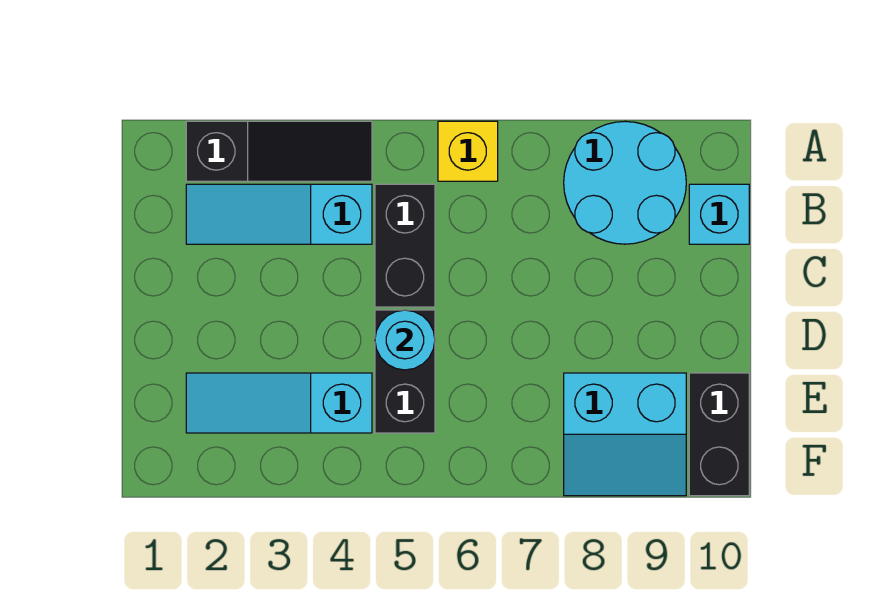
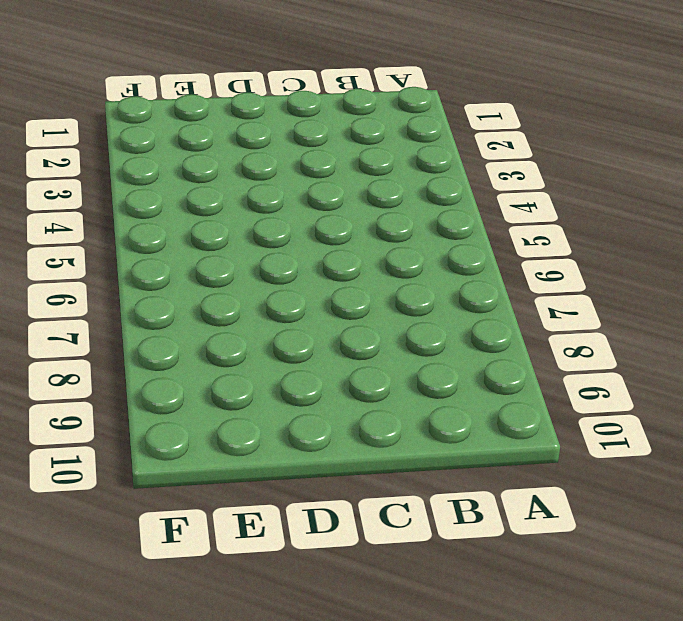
none -> black 1x3 slope [186,121,372,181]
none -> yellow 1x1 brick [438,121,498,181]

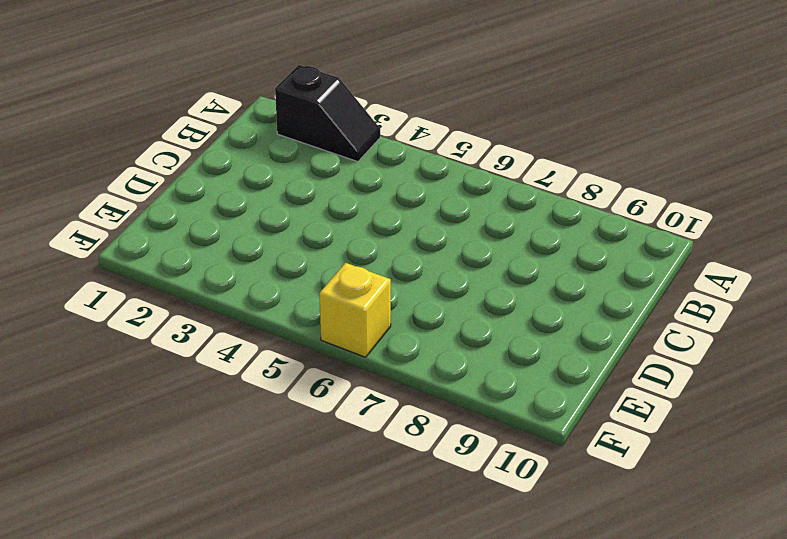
black 1x2 slope [275,65,380,162] -> black 1x3 slope [186,121,372,181]
yellow 1x1 brick [319,263,391,357] -> yellow 1x1 brick moved to [438,121,498,181]
none -> cyan 2x2 round brick [564,121,686,244]
none -> cyan 1x3 slope [186,184,372,244]

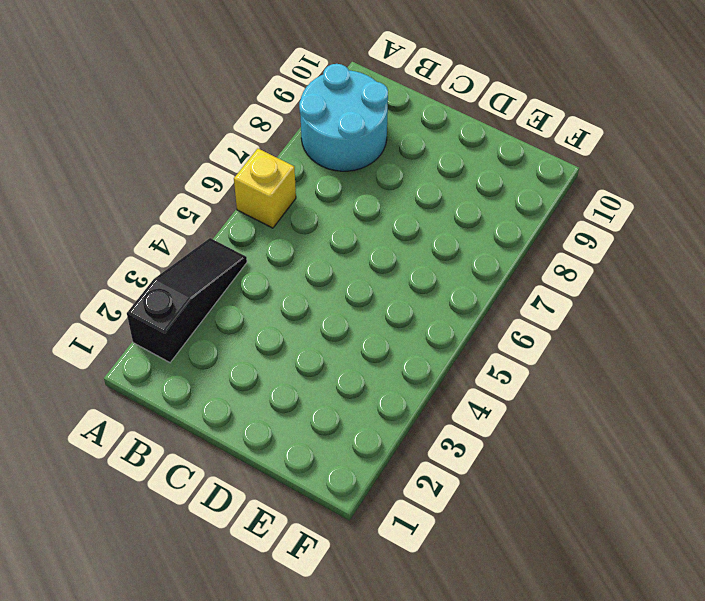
none -> cyan 1x3 slope [186,184,372,244]
none -> black 1x2 brick [375,184,435,307]

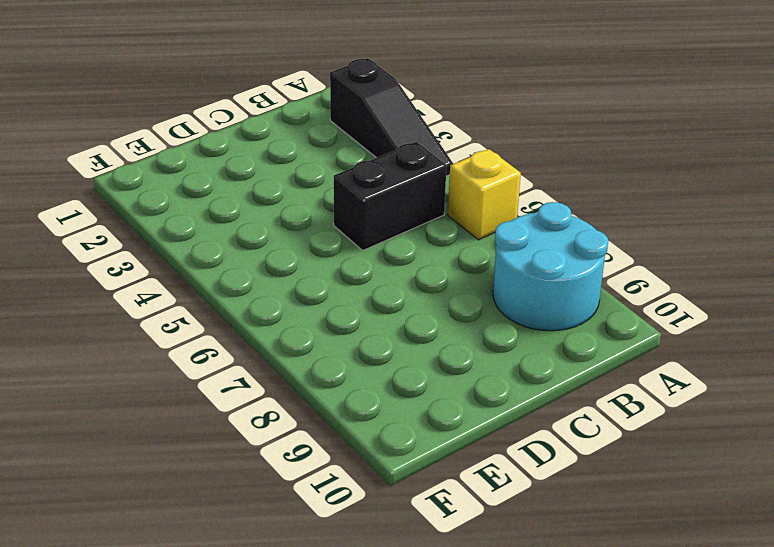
none -> cyan 1x3 slope [186,184,372,244]
none -> cyan 1x1 brick [689,184,749,244]

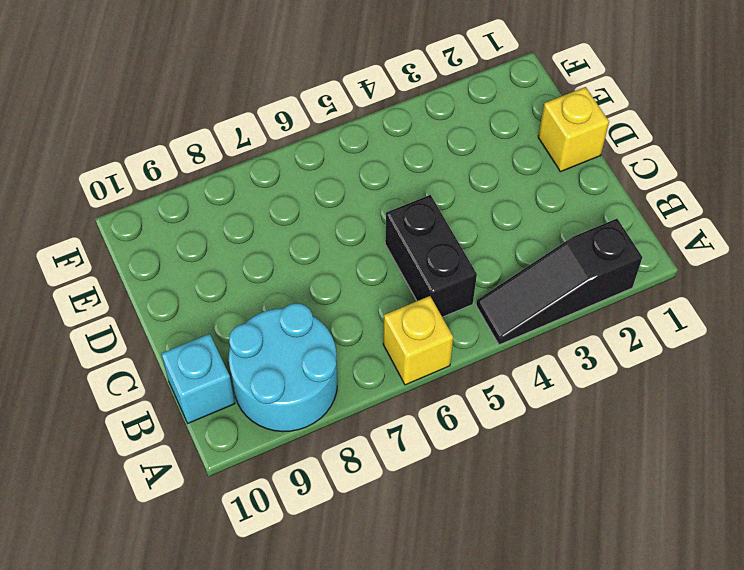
yellow 1x1 brick [538,87,609,172] -> none
none -> cyan 1x3 slope [186,184,372,244]
none -> black 1x2 brick [375,310,435,433]

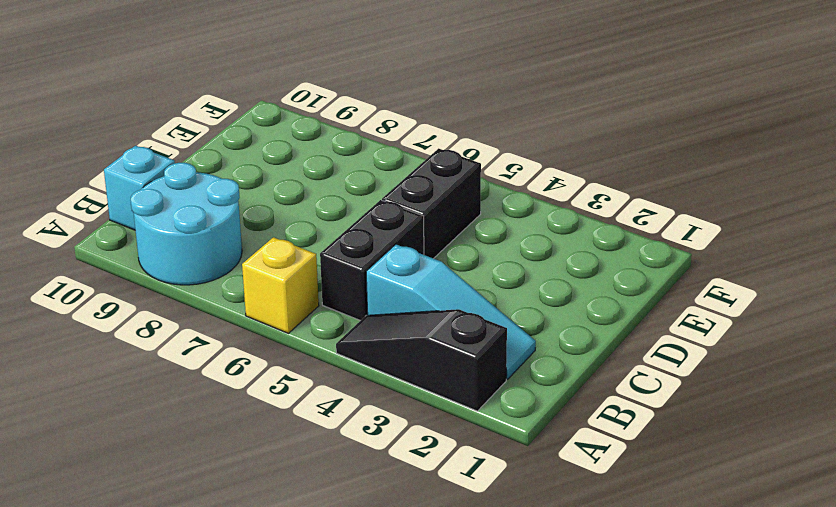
none -> cyan 1x3 slope [186,373,372,433]
none -> cyan 2x2 slope [564,373,686,496]

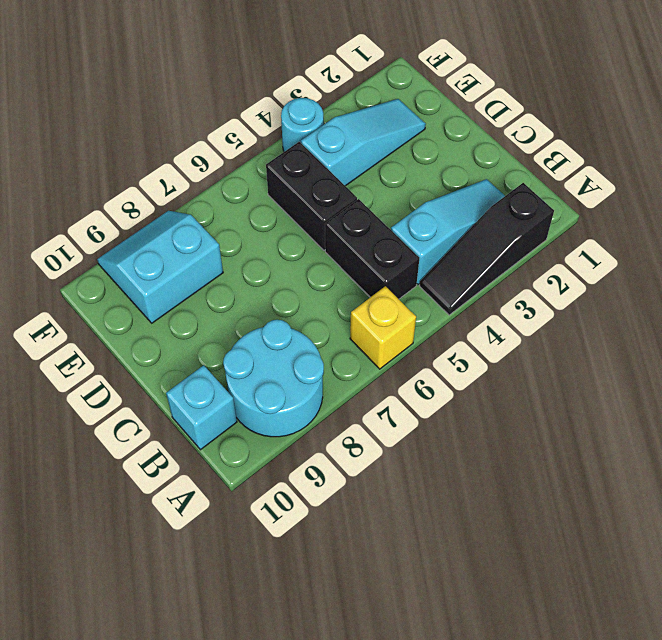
cyan 1x1 round brick [281,98,324,152] -> cyan 1x1 round brick moved to [375,310,435,370]
none -> black 1x2 brick [689,373,749,496]

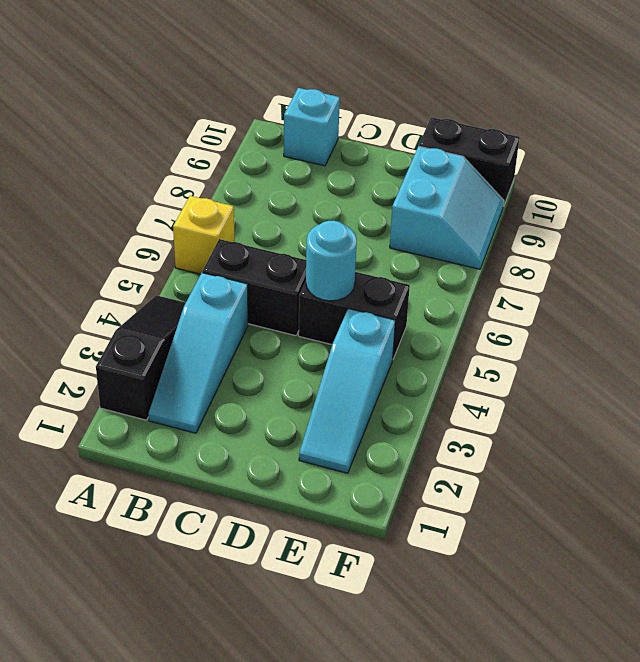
none -> cyan 2x2 round brick [564,121,686,244]

